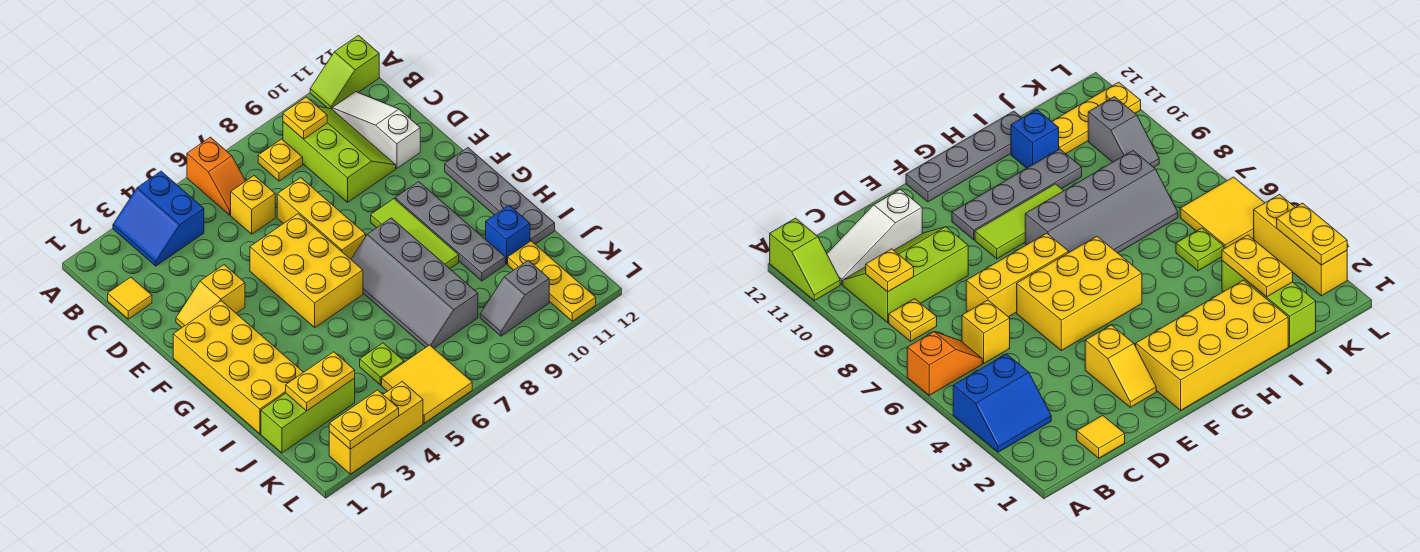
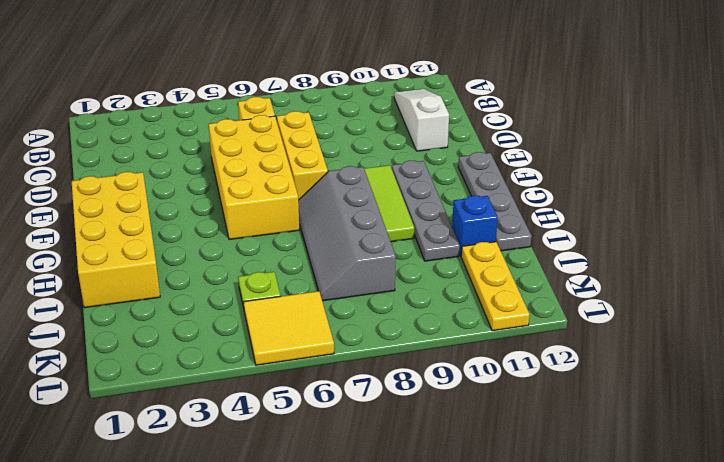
yellow 2x4 brick [209,115,299,240] -> yellow 2x3 brick [250,214,363,327]
none -> blue 2x2 slope [113,171,204,266]
none -> orange 1x2 slope [187,137,245,215]
none -> lime 1x2 slope [310,35,379,109]

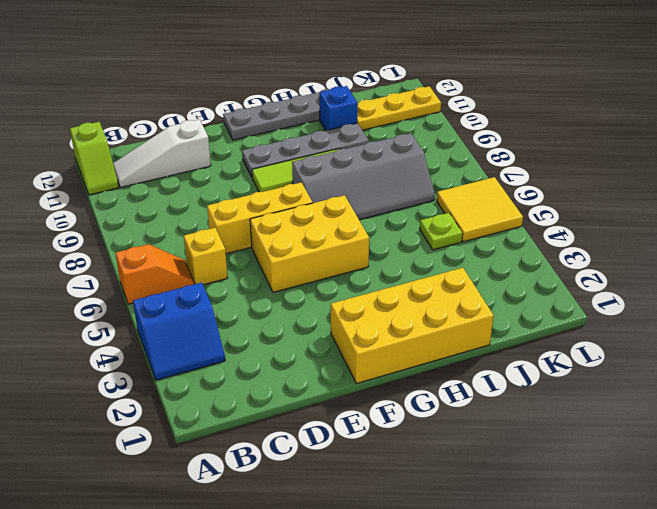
none -> yellow 1x1 plate [258,139,303,181]
none -> lime 2x3 slope [283,106,396,202]
none -> yellow 1x1 tile [108,277,152,319]

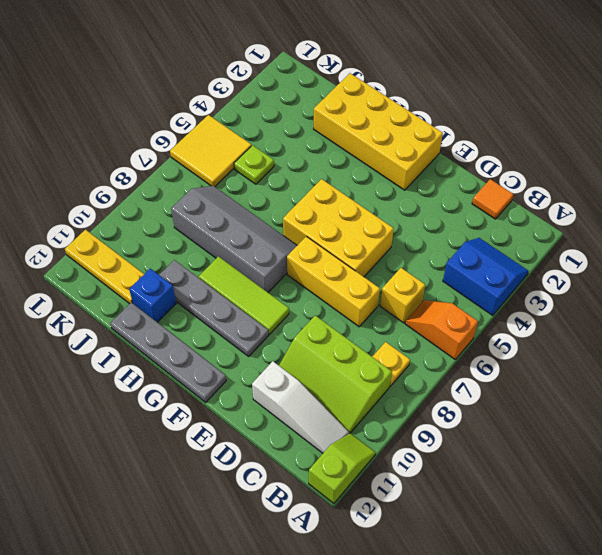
orange 1x1 tile [472,179,514,219] -> yellow 1x1 tile [108,277,152,319]
none -> yellow 1x2 slope [176,265,245,327]
none -> lime 1x3 brick [261,378,355,453]
none -> grey 1x2 slope [480,260,549,336]

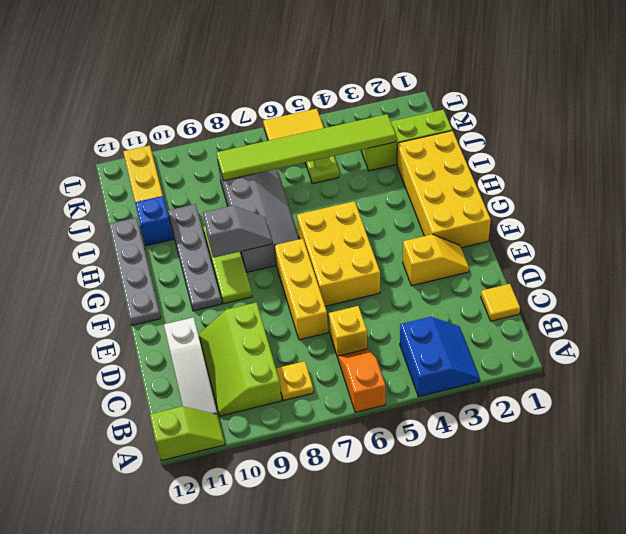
grey 1x2 slope [203,206,272,258] -> grey 1x2 slope moved to [480,260,549,336]
lime 1x6 tile [216,114,396,181] -> yellow 1x2 plate [286,352,355,411]
none -> yellow 1x3 brick [329,381,423,474]
none -> yellow 1x1 plate [283,97,327,139]
none -> yellow 1x2 plate [329,390,399,449]

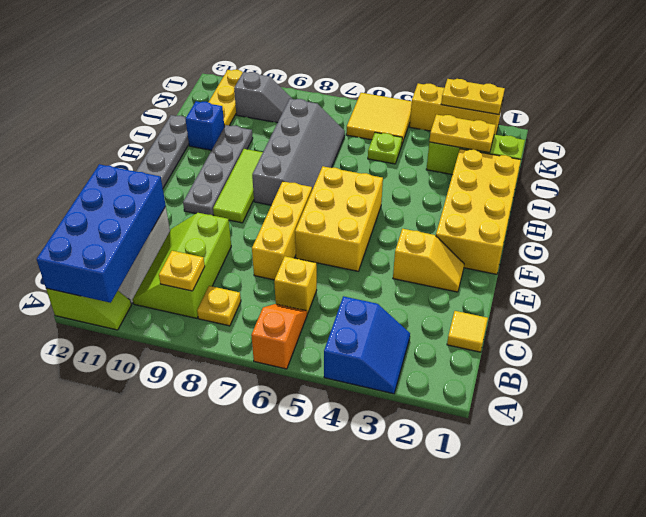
blue 2x4 brick [36,164,166,303] -> none

